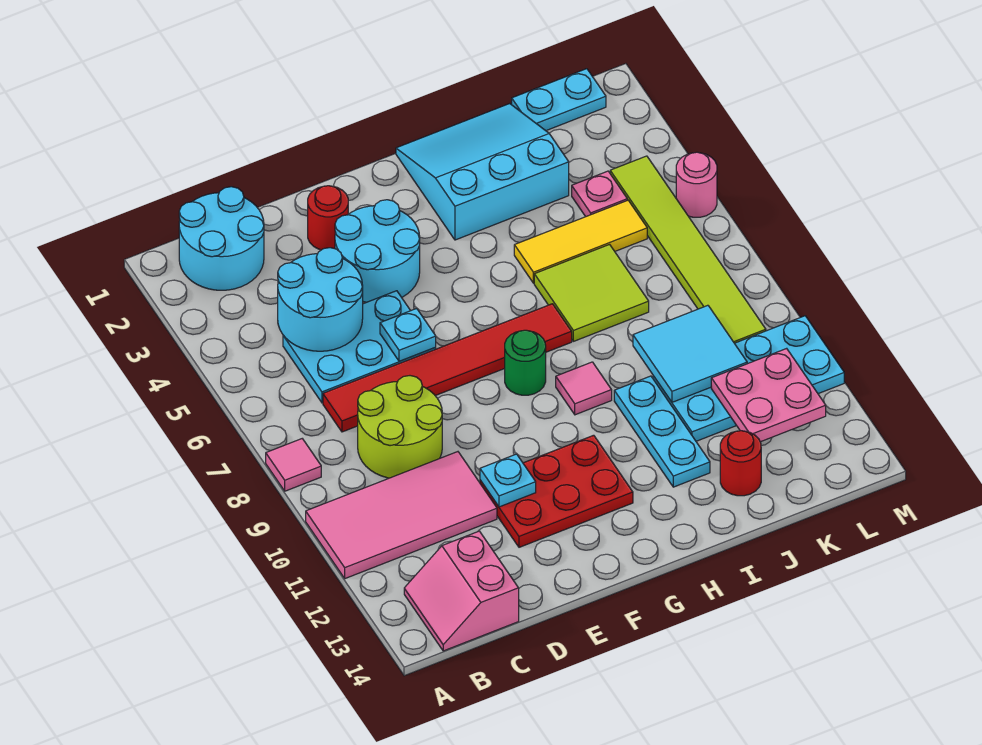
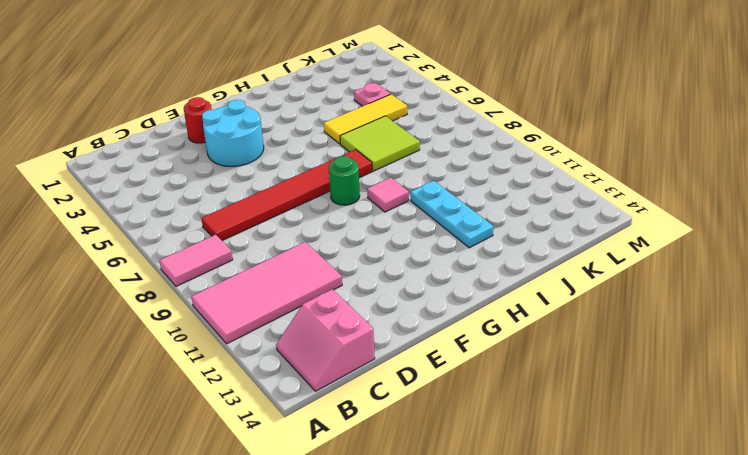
pink 1x2 tile [159,235,233,286] -> pink 1x1 tile [266,439,321,491]
none -> cyan 2x2 round brick [179,187,264,290]
none -> cyan 2x3 plate [283,291,436,403]
none -> lime 2x2 round brick [358,376,442,478]

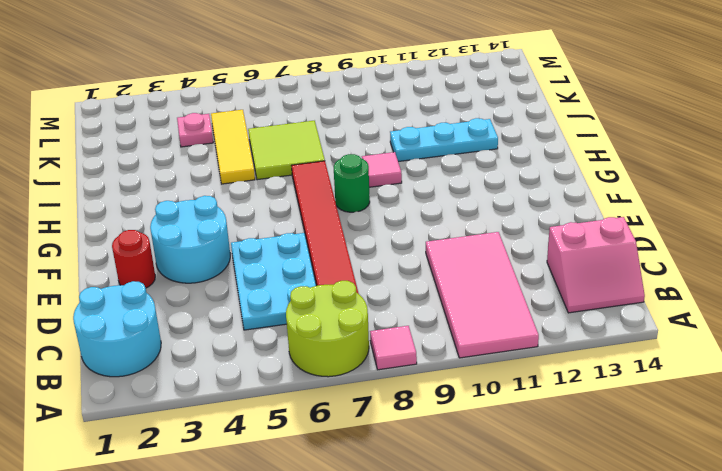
lime 2x2 round brick [286,281,369,377] -> lime 2x2 round brick moved to [358,376,442,478]
none -> red 2x3 plate [480,435,633,547]
none -> cyan 3x3 slope [396,104,569,240]
none -> cyan 2x4 plate [653,316,844,441]

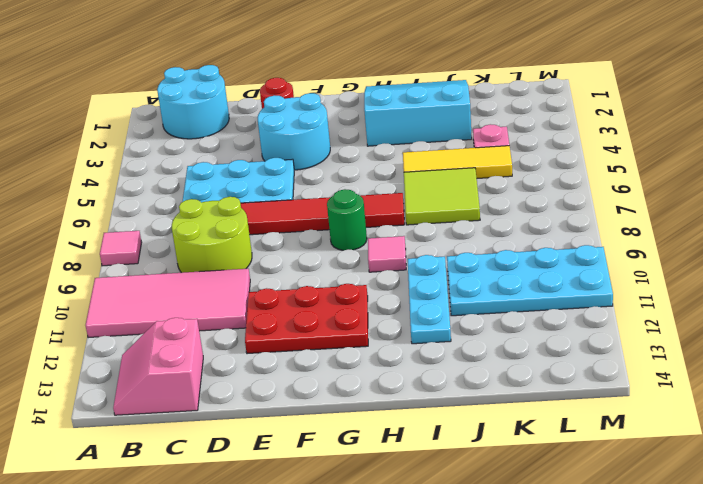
none -> red 1x1 round brick [720,431,761,496]
none -> cyan 1x2 plate [512,69,606,131]
none -> lime 1x6 tile [610,156,766,343]

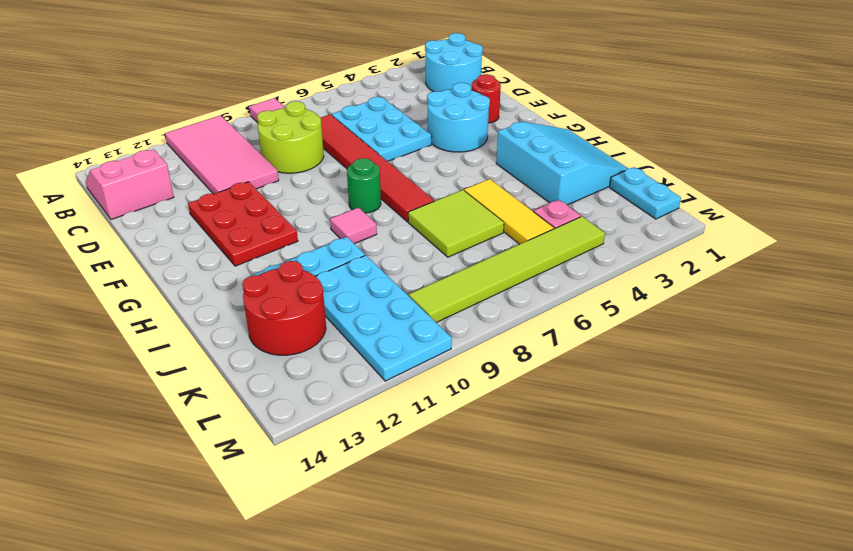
red 2x2 round brick [242,261,326,355] -> red 1x1 round brick [720,431,761,496]
none -> pink 1x1 round brick [676,152,717,217]
none -> cyan 2x2 round brick [278,248,363,351]
none -> cyan 1x1 plate [380,308,436,361]

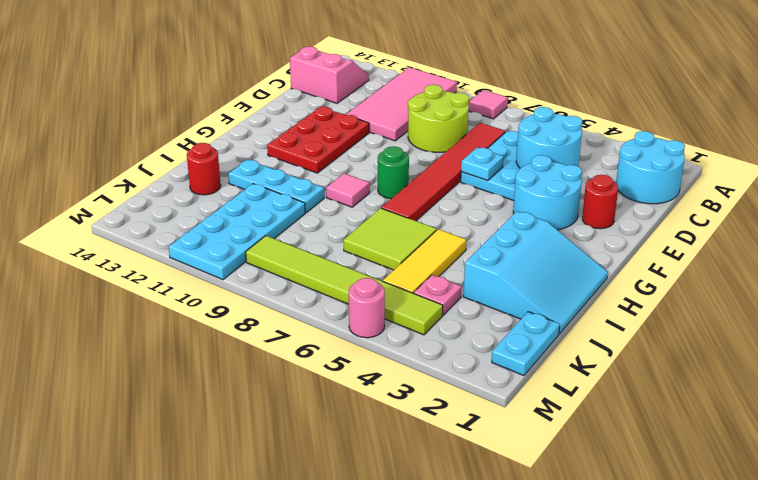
none -> cyan 1x1 plate [480,454,536,507]
none -> cyan 2x2 tile [633,305,747,402]
none -> pink 2x2 plate [711,348,826,442]

